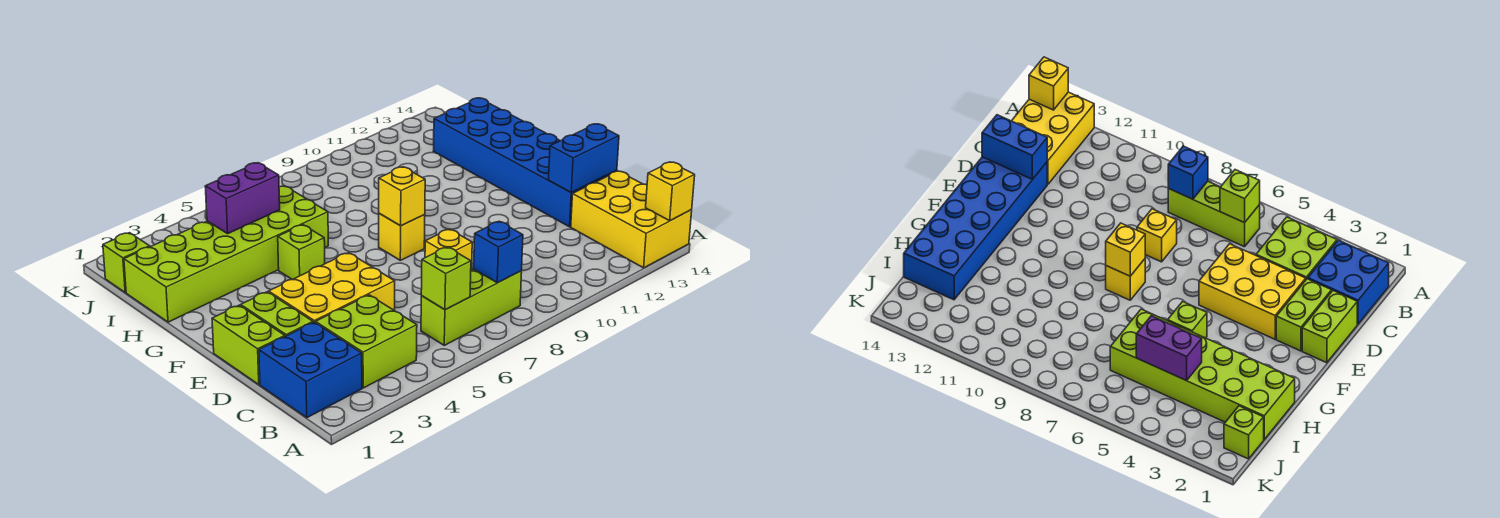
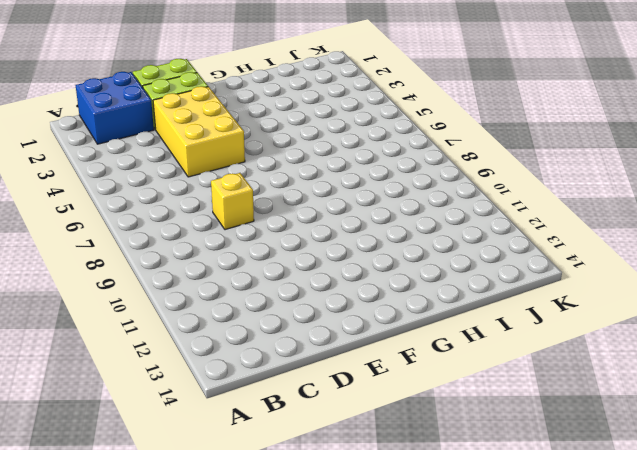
none -> yellow 2x3 brick [571,171,692,268]
none -> lime 2x2 brick [316,295,417,388]
none -> lime 1x3 brick [421,269,522,345]

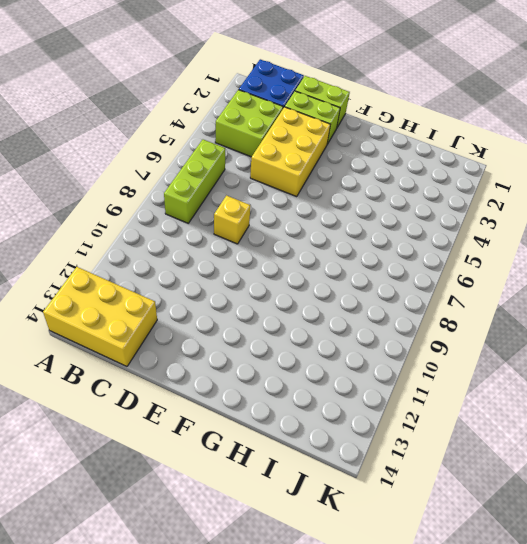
none -> blue 2x6 brick [434,98,617,227]
none -> yellow 1x1 brick [379,214,425,260]
none -> lime 1x1 brick [278,225,325,280]

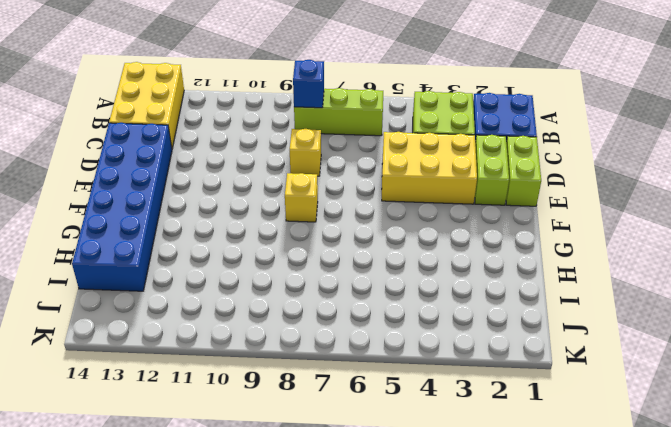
none -> lime 1x1 brick [278,225,325,280]
none -> lime 2x6 brick [124,186,328,322]
none -> lime 1x1 brick [103,233,150,293]

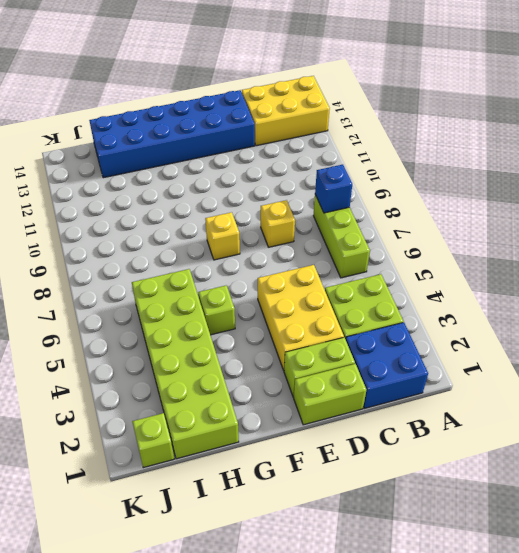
none -> yellow 1x1 brick [646,162,695,221]
none -> lime 1x1 brick [421,247,471,310]
none -> blue 1x2 brick [548,124,619,193]

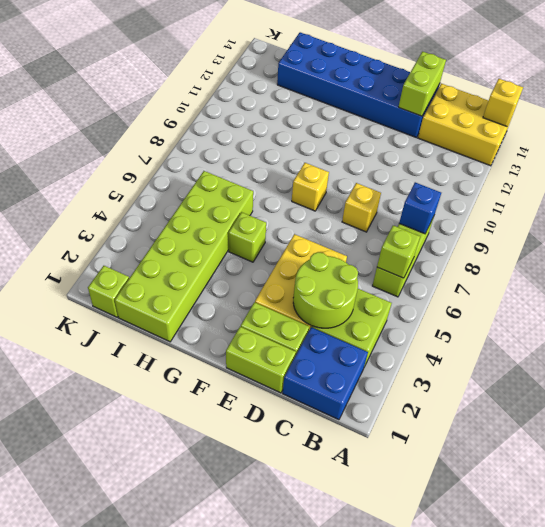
lime 2x2 round brick [293,252,358,328] -> none
lime 1x2 brick [399,52,446,116] -> blue 1x2 brick [548,124,619,193]
none -> yellow 1x1 brick [379,167,425,226]
none -> purple 1x2 brick [205,163,280,234]

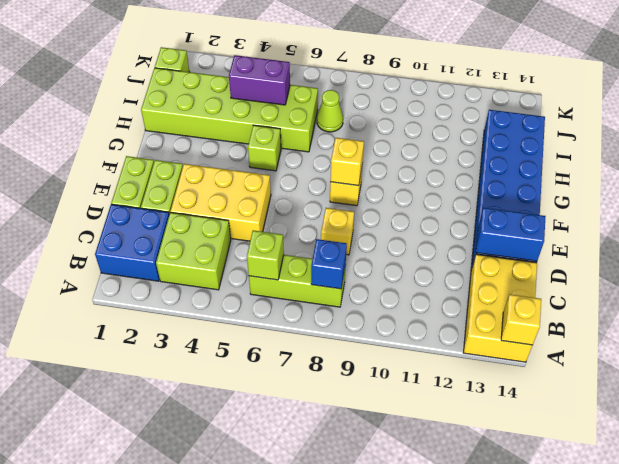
lime 1x1 cone [317,90,343,132] -> none

